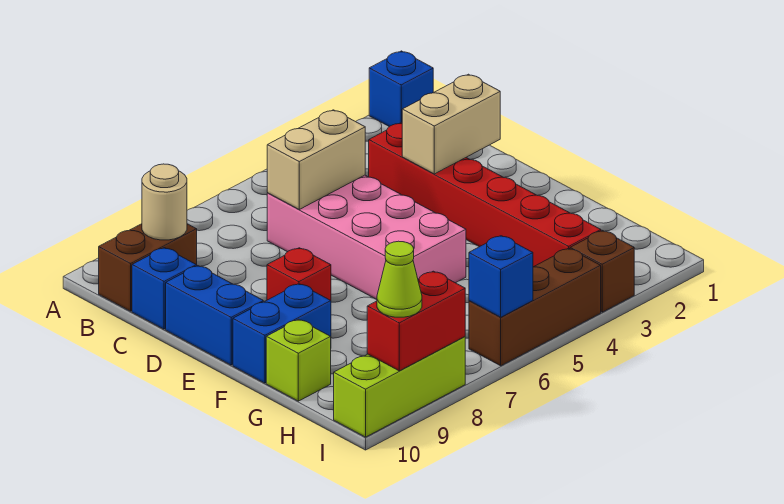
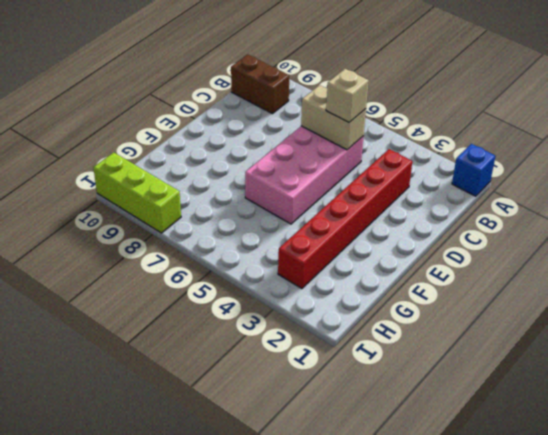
tan 1x1 brick [326,69,369,122] -> none
none -> blue 1x1 brick [132,248,196,329]
none -> blue 1x2 brick [166,266,263,365]
none -> red 1x1 brick [267,248,331,301]

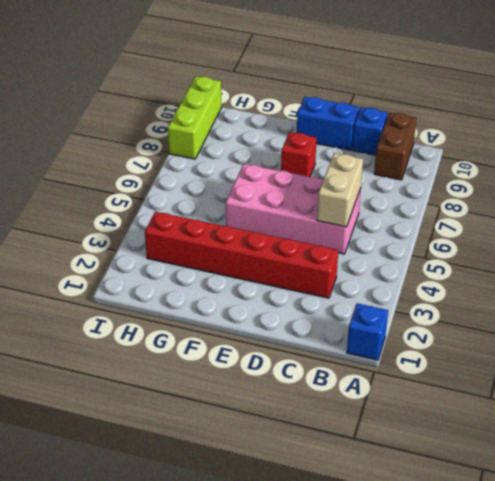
none -> blue 1x2 brick [233,284,331,383]
none -> lime 1x1 brick [266,319,331,401]
none -> brown 1x1 brick [570,231,634,312]

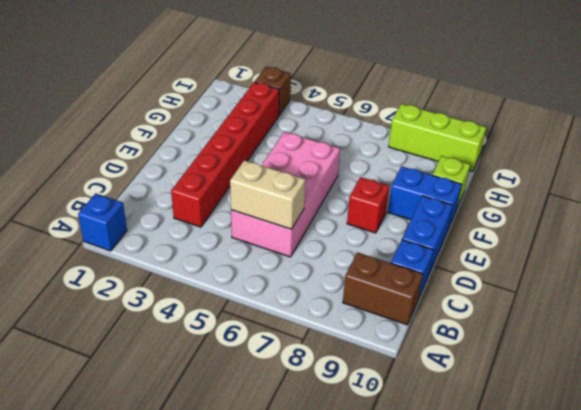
none -> brown 1x3 brick [469,248,601,366]
none -> tan 1x1 round brick [142,164,187,240]
none -> tan 1x2 brick [402,74,500,174]

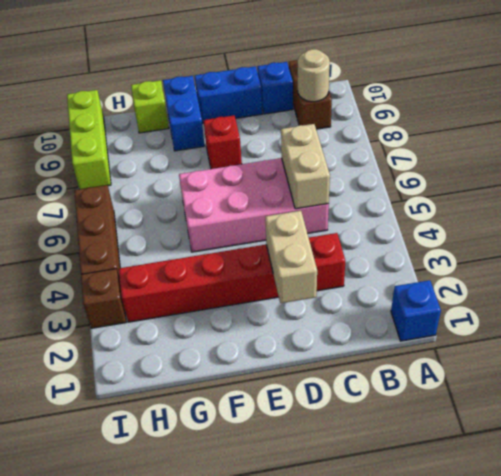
none -> blue 1x1 brick [469,236,533,317]
none -> red 1x2 brick [367,271,465,371]
none -> lime 1x1 cone [377,241,422,317]

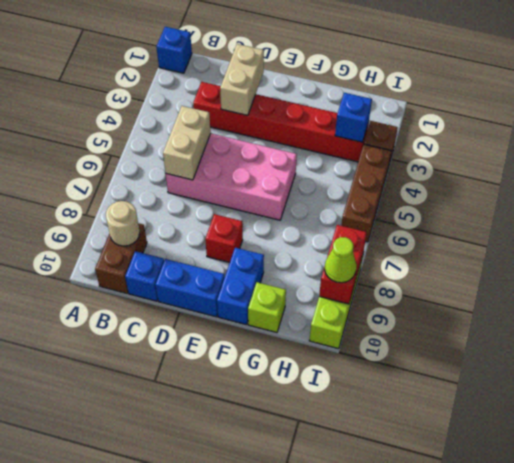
blue 1x1 brick [335,93,372,142] -> blue 1x1 brick moved to [469,236,533,317]

